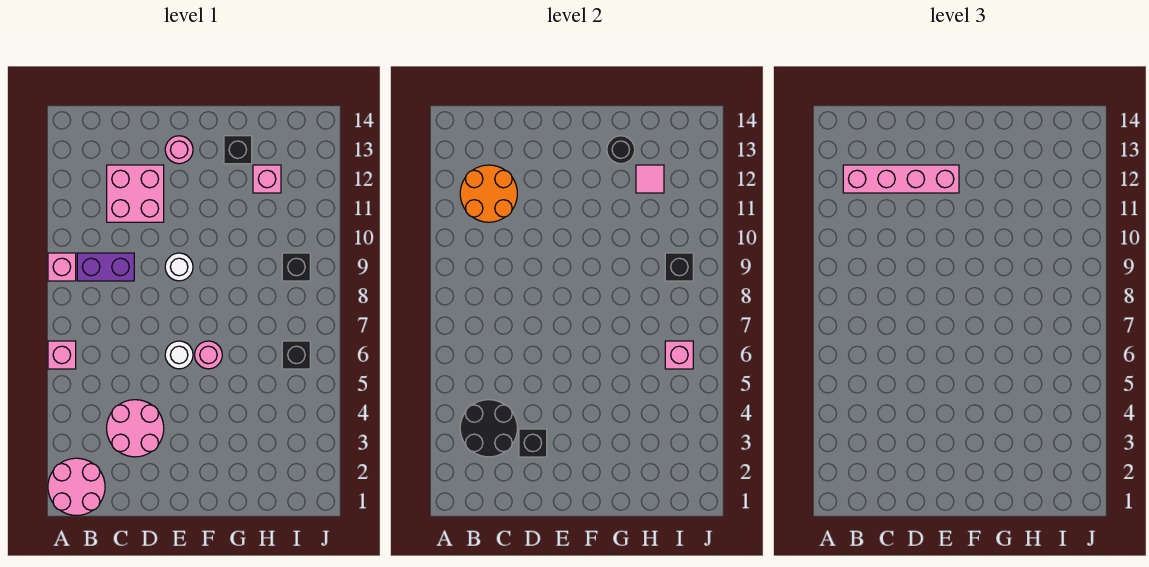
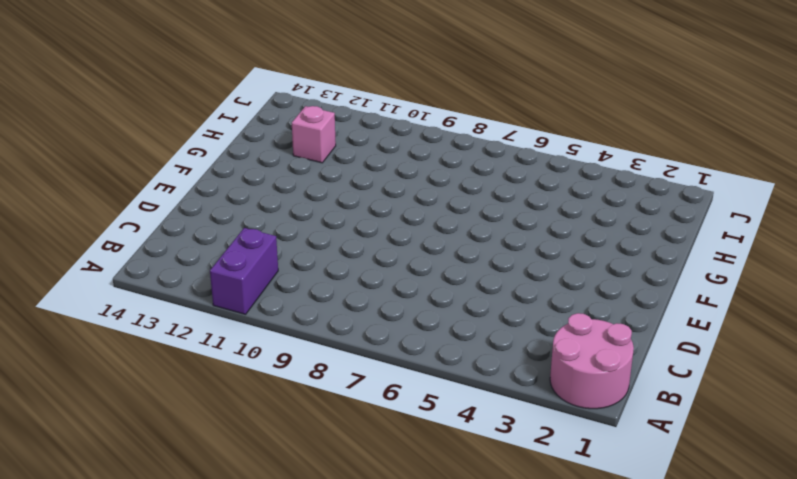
purple 1x2 brick [210,228,278,314] -> purple 1x2 brick moved to [77,253,134,281]
none -> pink 1x1 brick [48,341,76,369]
none -> pink 1x1 brick [48,253,76,281]
none -> pink 2x2 round brick [107,400,164,457]

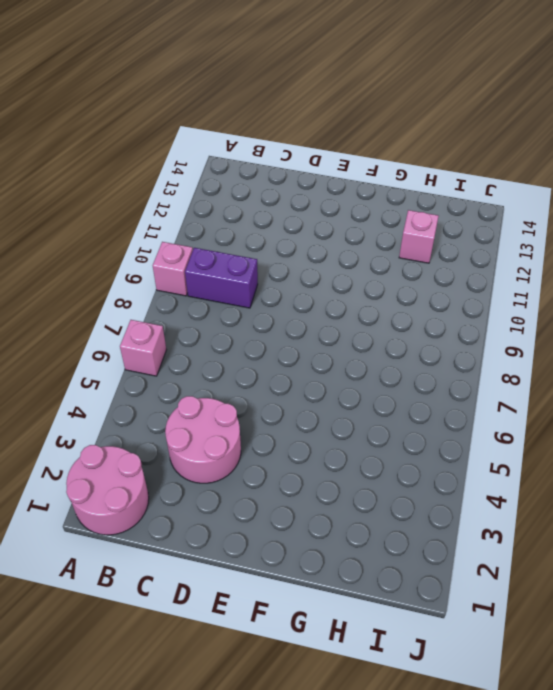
none -> pink 2x2 brick [107,165,164,222]
none -> white 1x1 round brick [165,341,193,369]
none -> white 1x1 round brick [165,253,193,281]

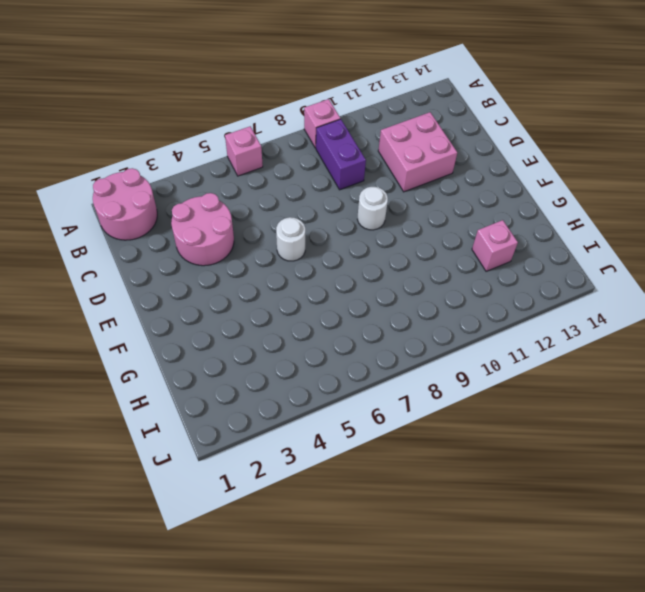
none -> pink 1x1 round brick [165,136,193,164]
none -> pink 1x1 round brick [195,341,222,369]
none -> black 1x1 brick [224,136,252,164]

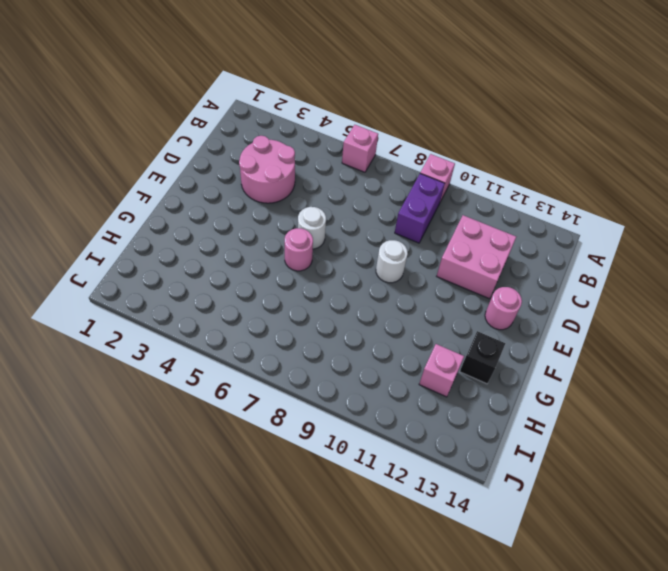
none -> pink 2x2 round brick [48,458,105,516]
none -> black 1x1 brick [282,341,310,369]
none -> black 1x1 brick [282,253,310,281]

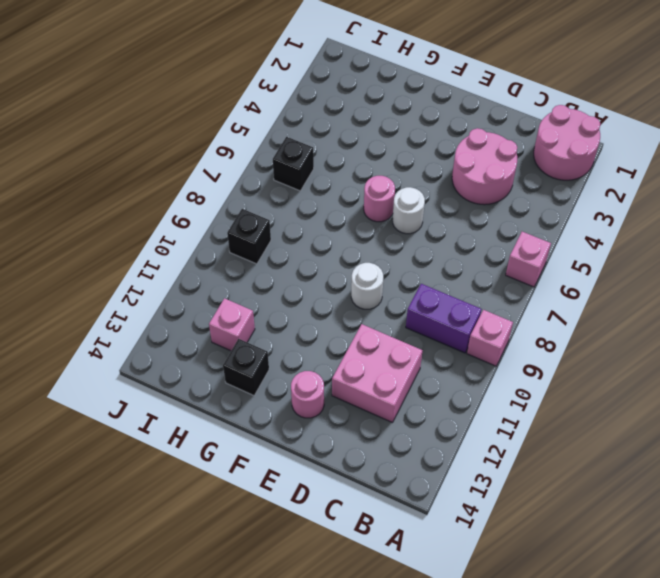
none -> black 2x2 round brick [460,400,517,457]
none -> orange 2x2 round brick [460,165,517,222]
none -> black 1x1 brick [519,429,547,457]

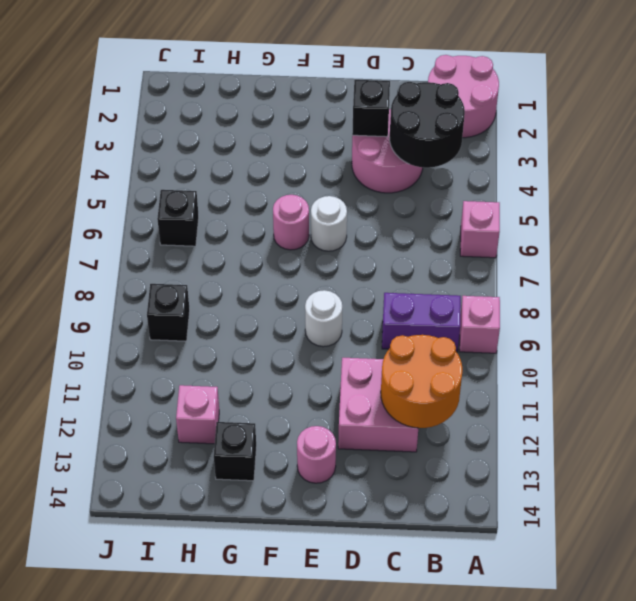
none -> black 1x1 round brick [607,136,635,164]
none -> pink 1x1 tile [636,165,664,193]
none -> pink 1x1 brick [665,341,693,369]

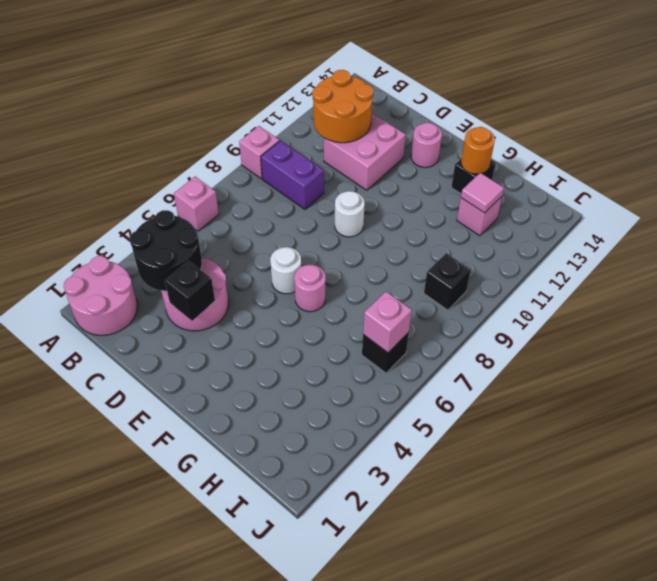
orange 1x1 round brick [461,127,495,174] -> black 1x1 round brick [607,136,635,164]
none -> black 1x1 brick [665,253,693,281]
none -> pink 1x4 brick [843,165,959,193]

